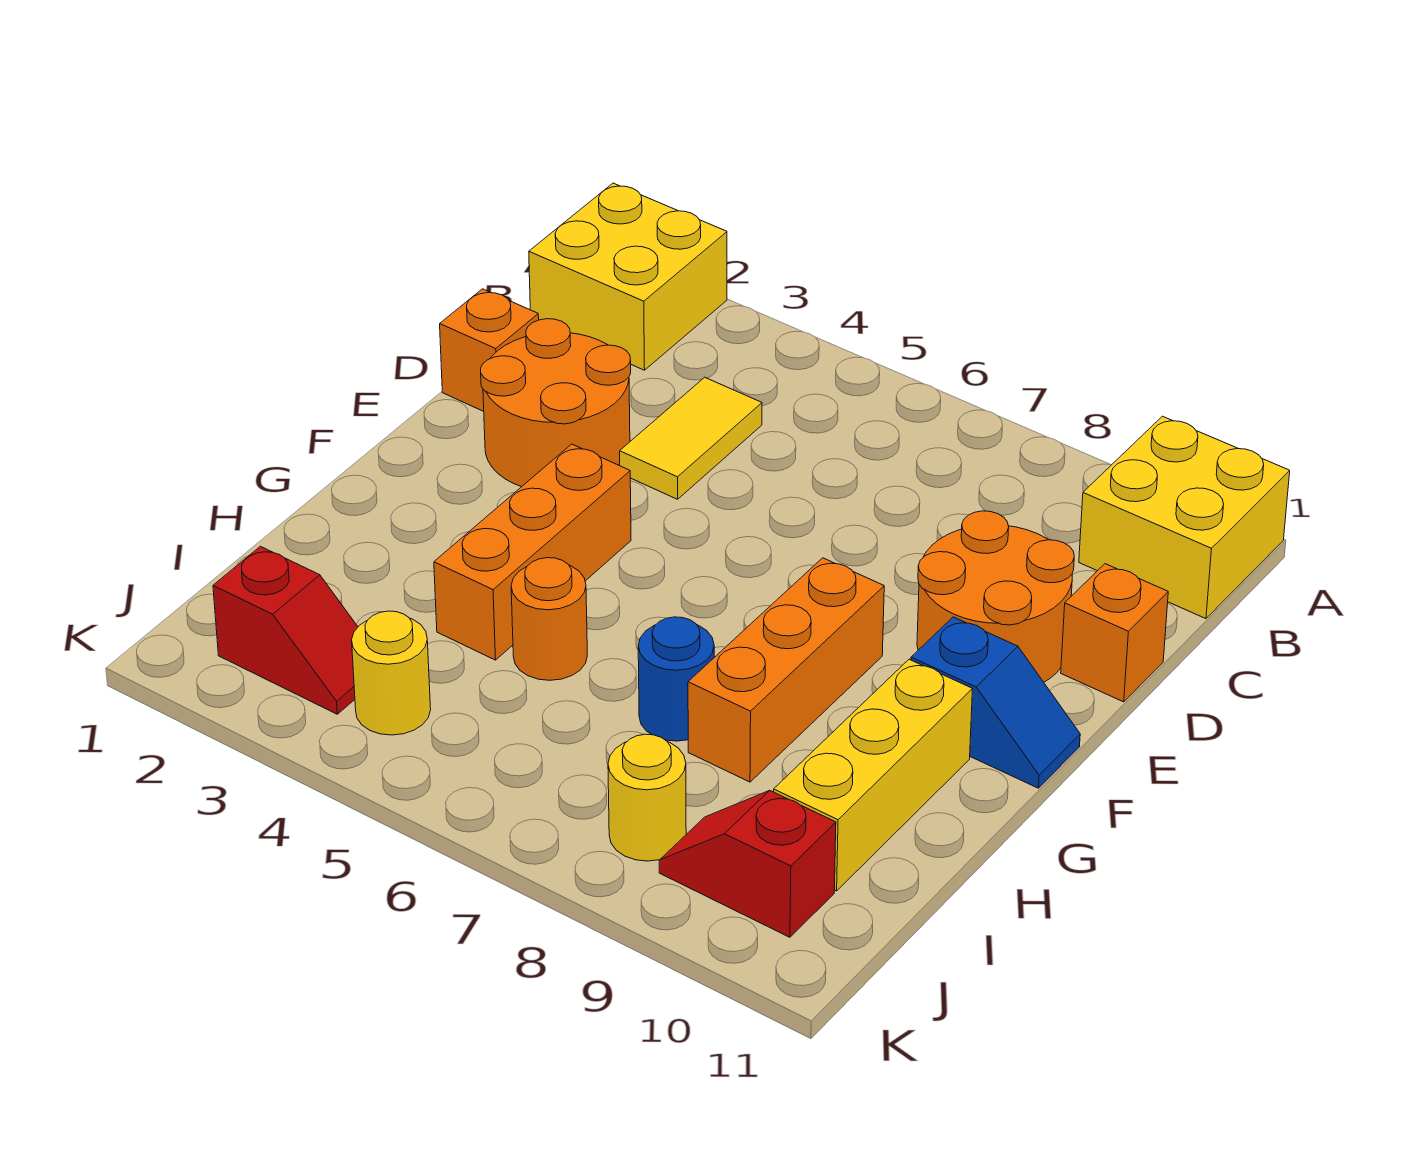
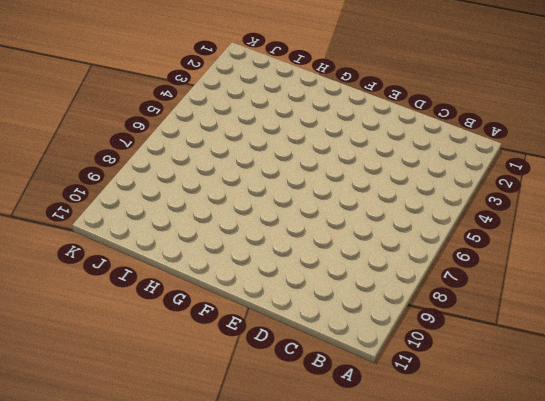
none -> yellow 2x2 brick [529,183,727,370]
none -> yellow 2x2 brick [1079,416,1290,619]
none -> yellow 1x2 tile [620,377,762,499]

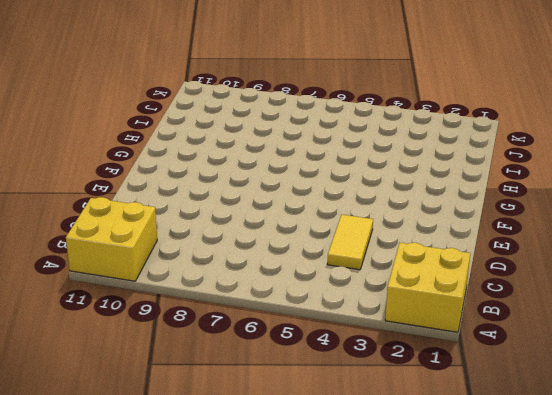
none -> orange 1x1 brick [440,289,539,411]
none -> orange 2x2 round brick [481,319,631,487]
none -> orange 2x2 round brick [917,511,1074,682]

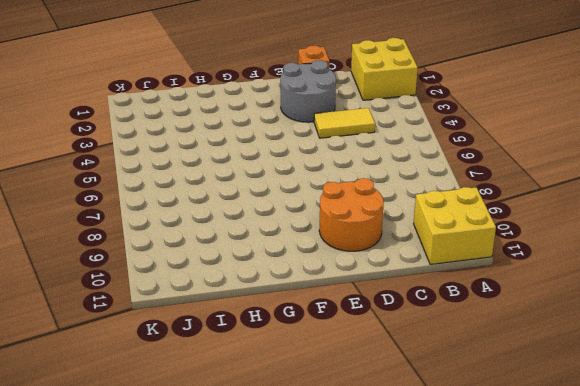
grey 2x2 round brick [280,60,336,122] -> orange 2x2 round brick [481,319,631,487]
none -> orange 1x1 brick [1061,564,1168,702]
none -> orange 1x3 brick [434,444,631,660]
none -> orange 1x3 brick [688,558,884,782]

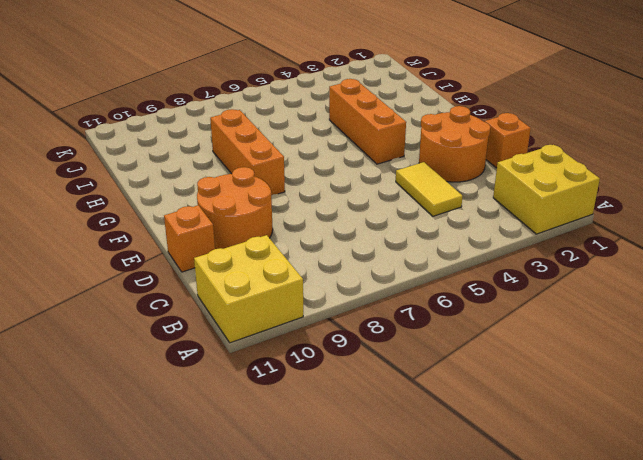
none -> blue 1x2 slope [911,617,1080,788]
none -> yellow 1x3 brick [774,659,972,891]
none -> orange 1x1 round brick [511,558,587,680]

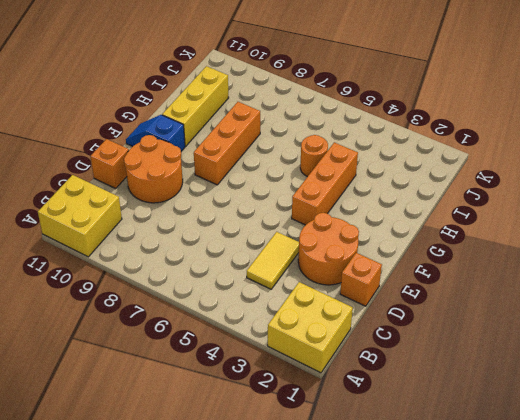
none -> blue 1x1 round brick [638,617,714,741]
none -> red 1x2 slope [213,546,358,714]
none -> yellow 1x1 round brick [352,611,431,735]

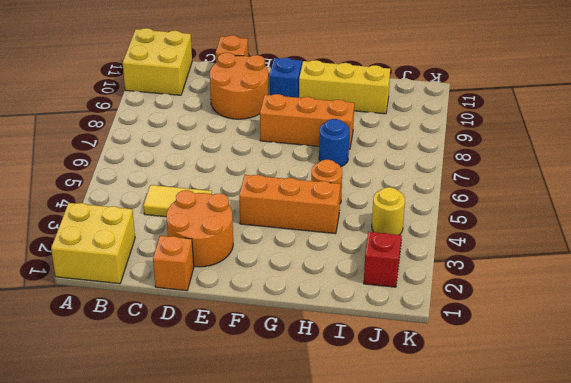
none -> yellow 1x1 round brick [608,734,686,861]
none -> red 1x2 slope [659,791,836,937]

